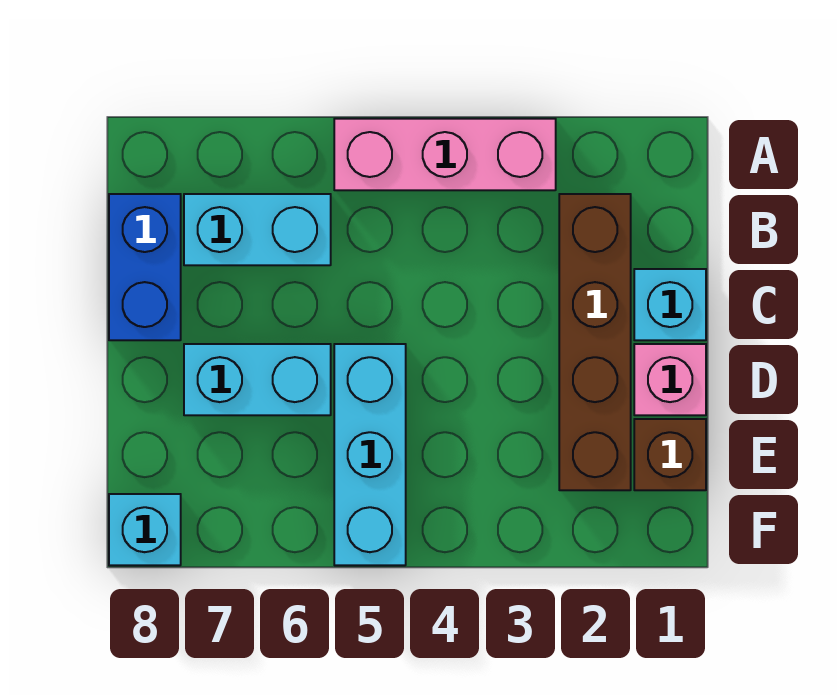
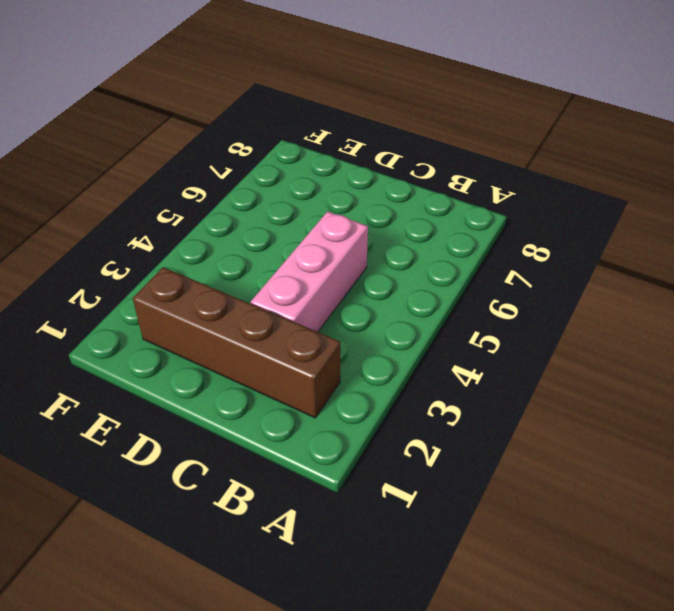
pink 1x3 brick [251,211,368,332] -> pink 1x3 brick moved to [334,119,556,190]
none -> cyan 1x2 brick [184,194,331,265]
none -> blue 1x2 brick [109,194,181,340]

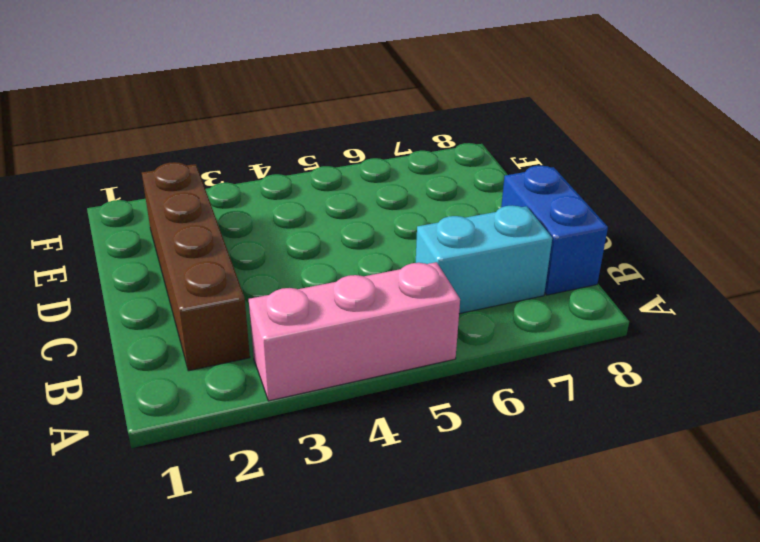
none -> cyan 1x1 brick [634,269,706,340]
none -> pink 1x1 brick [634,344,706,415]

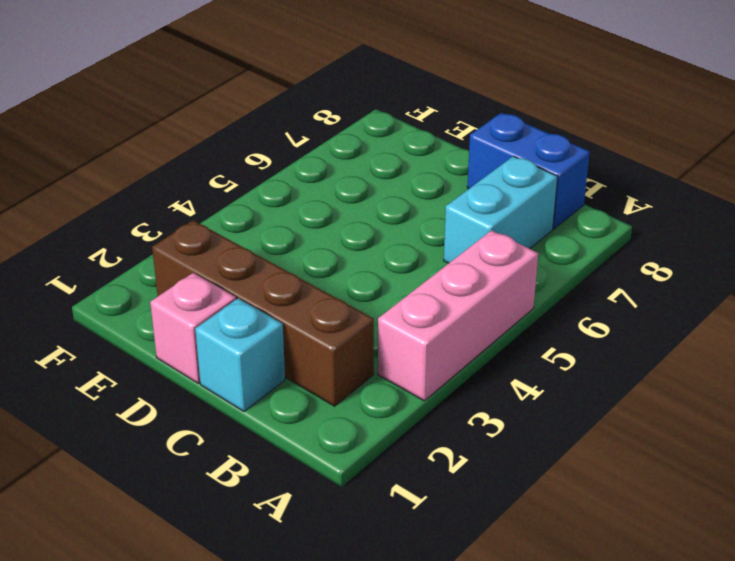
none -> cyan 1x3 brick [334,344,406,565]
none -> cyan 1x2 brick [184,344,331,415]

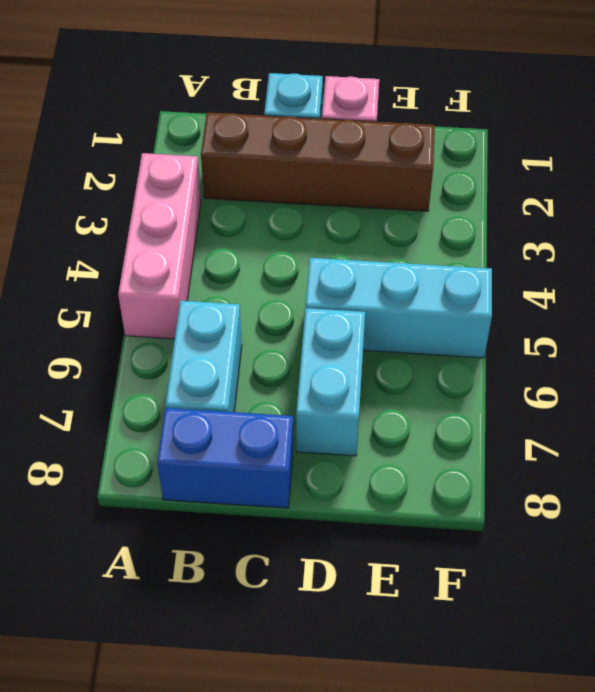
none -> brown 1x1 brick [634,419,706,490]
none -> cyan 1x1 brick [109,494,181,565]

